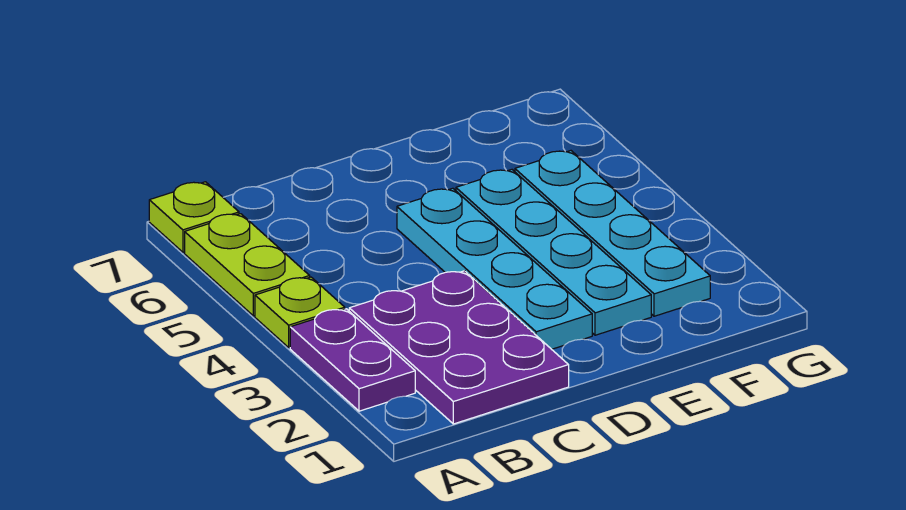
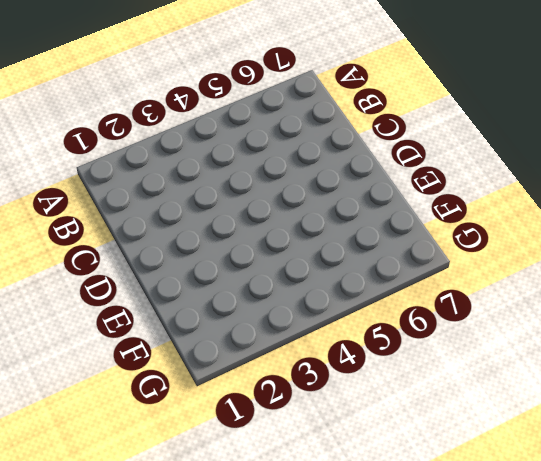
none -> purple 1x2 plate [290,309,415,411]
none -> lime 1x1 plate [255,277,345,347]

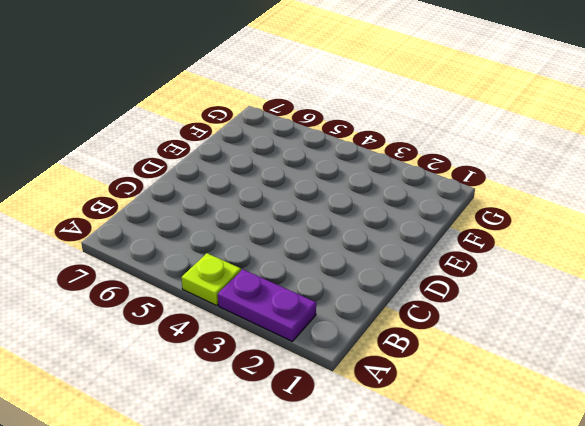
none -> lime 1x2 plate [185,214,310,316]
none -> lime 1x1 plate [149,182,239,252]

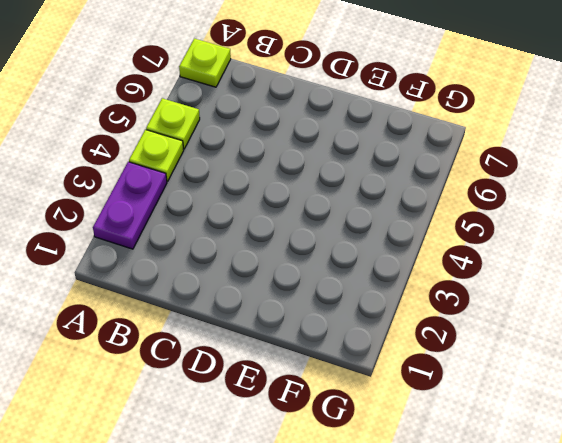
lime 1x1 plate [146,98,200,149] -> lime 1x2 plate [185,214,310,316]
none -> purple 2x3 plate [349,271,569,424]
none -> cyan 1x4 plate [397,188,592,349]

